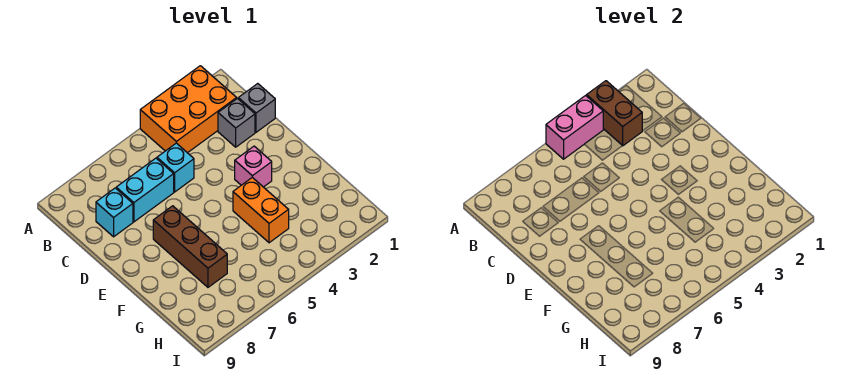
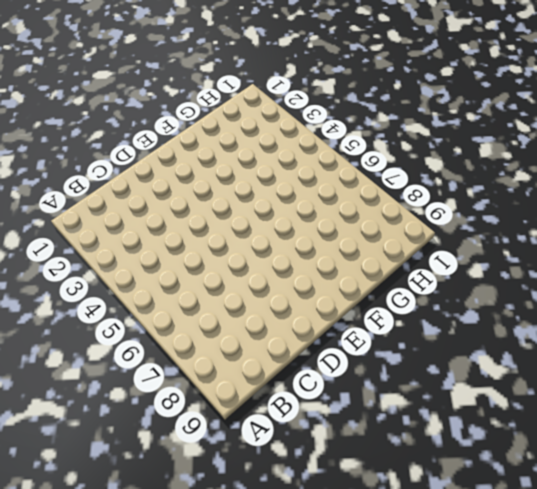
none -> orange 2x3 brick [140,66,237,153]
none -> grey 1x1 brick [238,84,275,132]

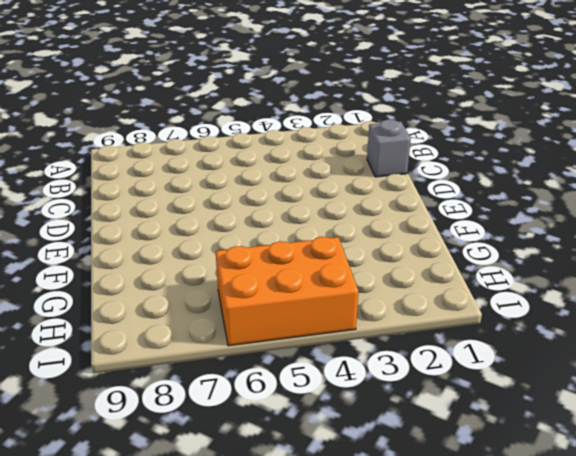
orange 2x3 brick [216,237,358,346] -> orange 2x3 brick moved to [140,66,237,153]
none -> grey 1x1 brick [218,98,255,147]
none -> cyan 1x1 brick [157,143,194,192]

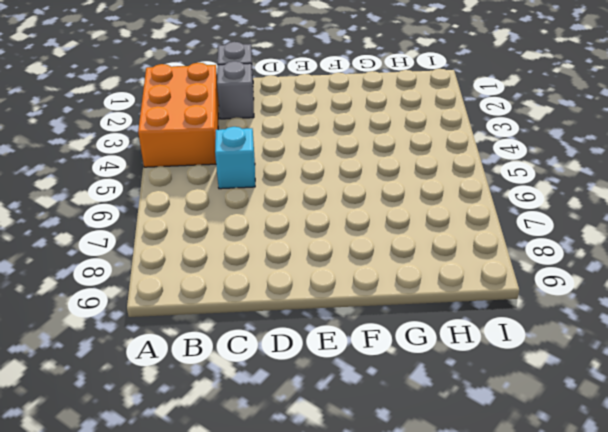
none -> cyan 1x2 brick [116,158,174,222]
none -> cyan 1x1 brick [96,188,133,237]

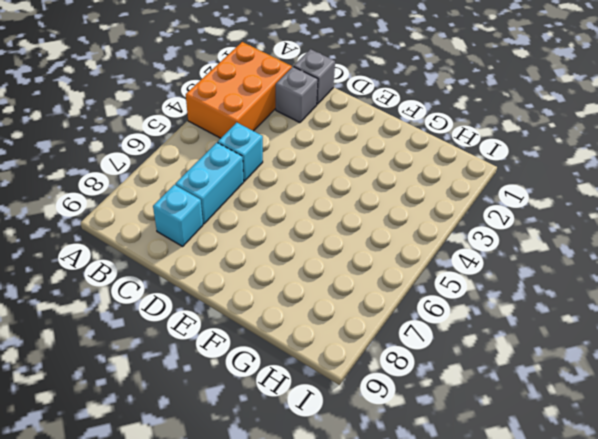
none -> pink 1x1 brick [235,146,272,187]
none -> brown 1x3 brick [153,206,227,287]

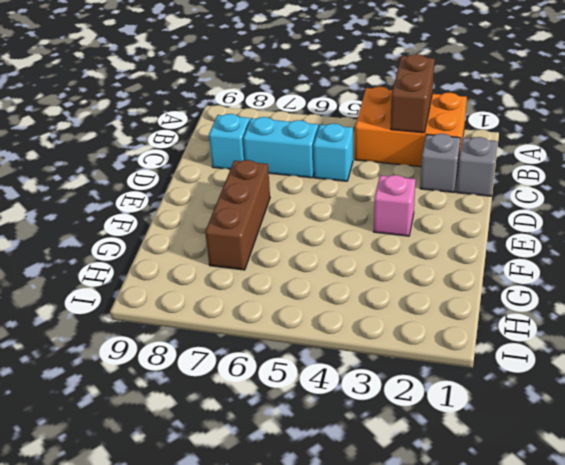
none -> orange 1x2 brick [233,177,289,243]
none -> pink 1x2 brick [546,95,603,159]

